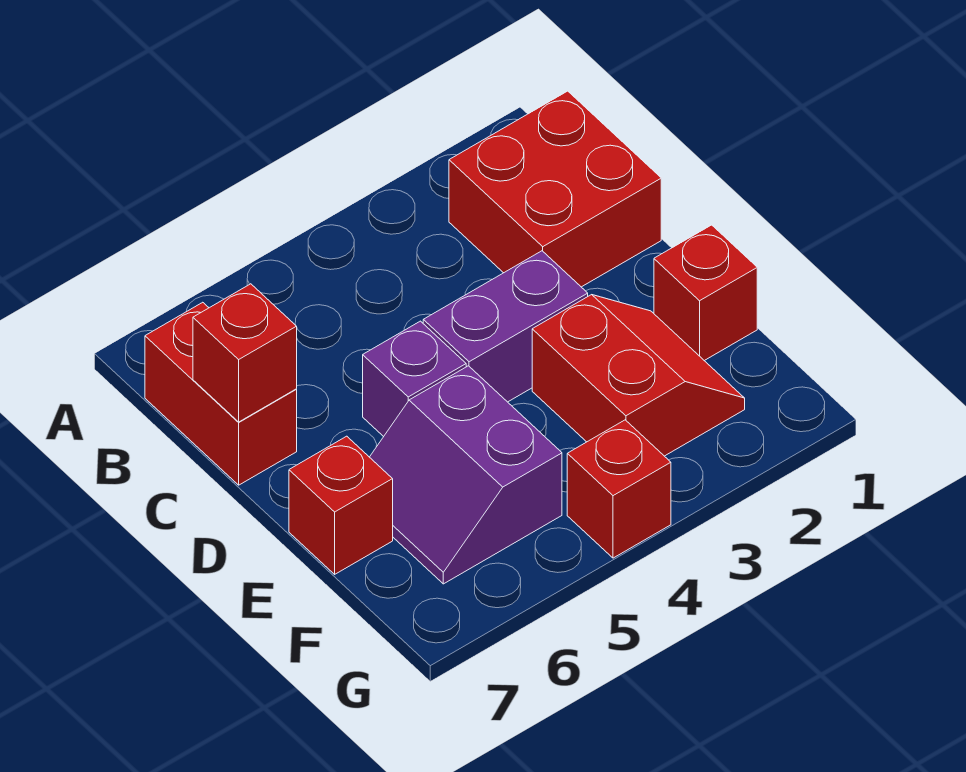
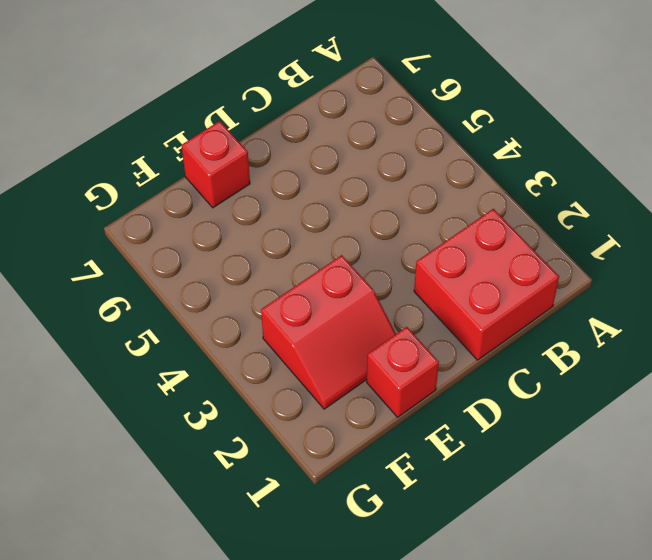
none -> red 1x2 brick [145,302,297,485]
none -> purple 1x2 brick [423,251,588,402]

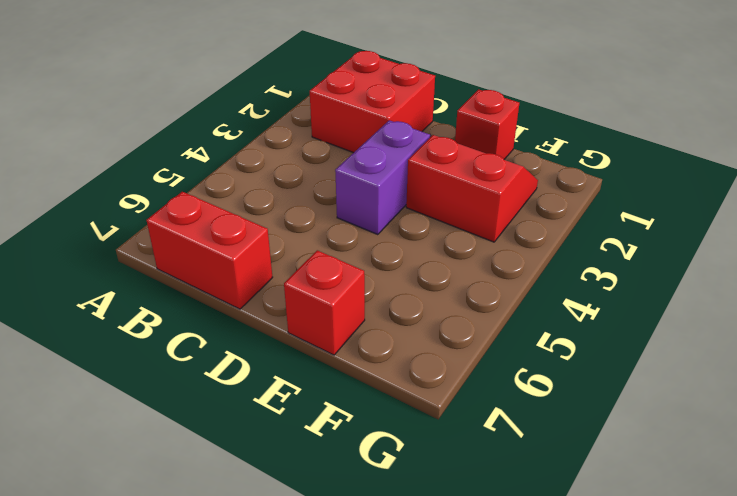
none -> purple 1x1 brick [363,321,466,437]
none -> purple 2x2 slope [370,366,562,584]

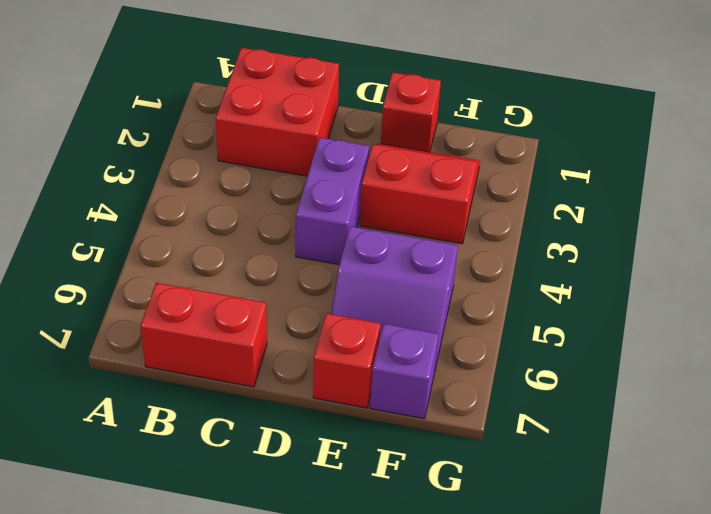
purple 1x1 brick [370,324,438,419] -> purple 1x1 brick moved to [363,321,466,437]
none -> red 1x1 brick [567,420,671,558]
none -> red 1x1 brick [193,284,297,422]

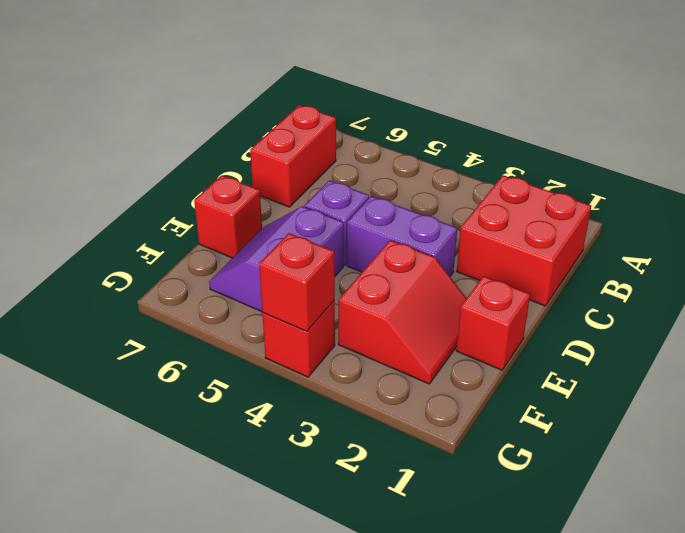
red 1x1 brick [259,233,335,331] -> red 1x1 brick moved to [193,284,297,422]

